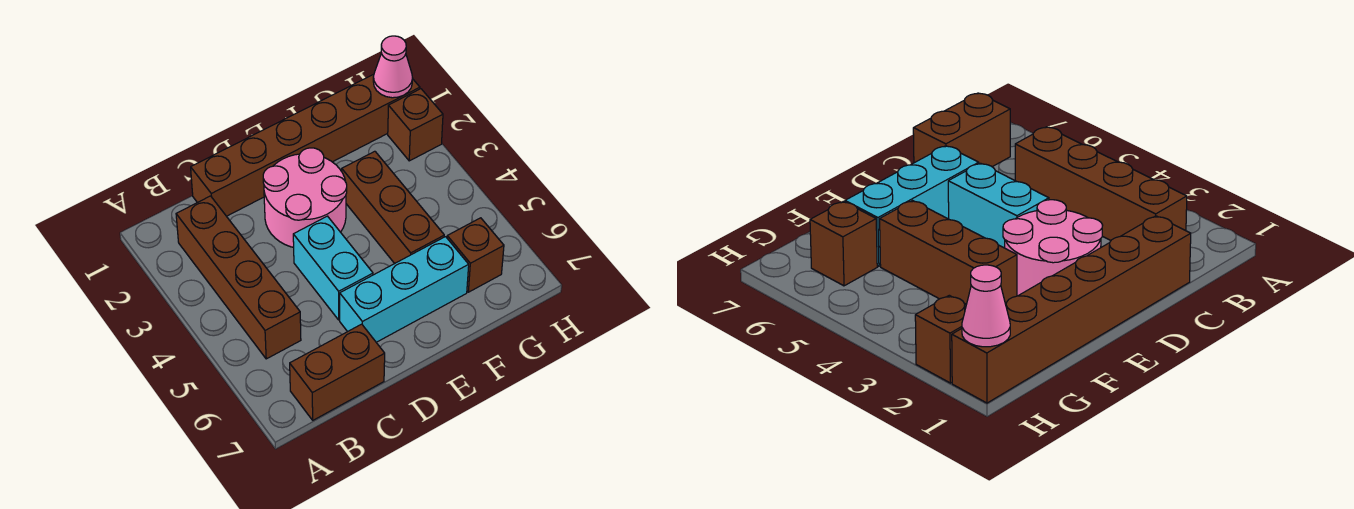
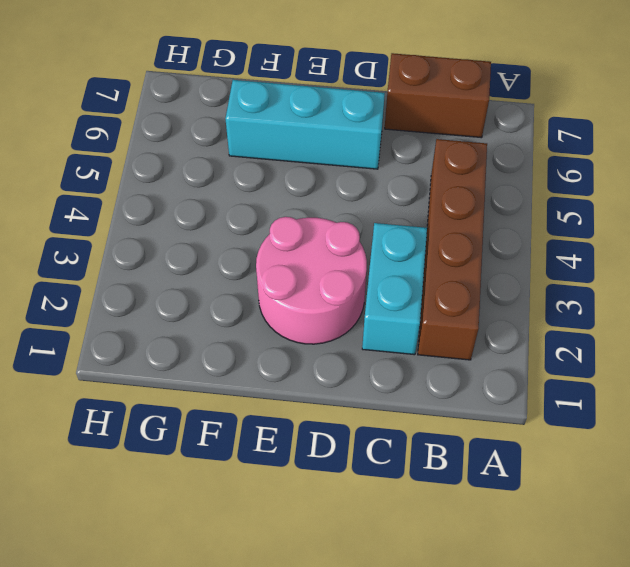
cyan 1x2 brick [362,223,427,355] -> cyan 1x2 brick moved to [293,216,373,320]
none -> brown 1x6 brick [191,74,420,216]
none -> brown 1x3 brick [342,151,444,264]

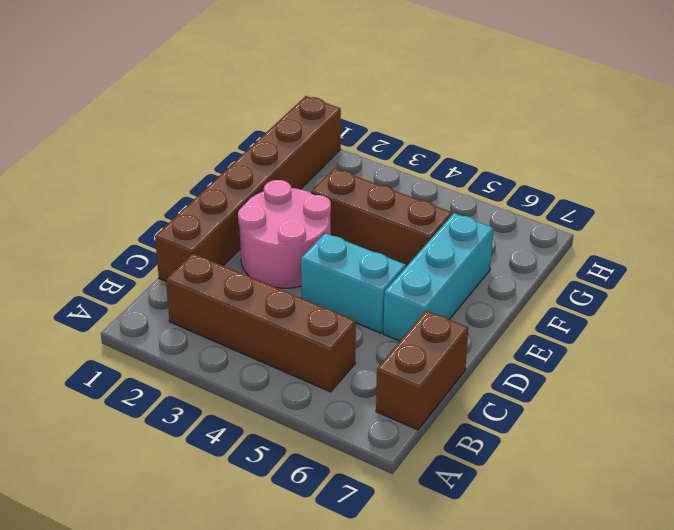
none -> brown 1x1 brick [447,218,504,292]
none -> brown 1x1 brick [388,89,443,161]

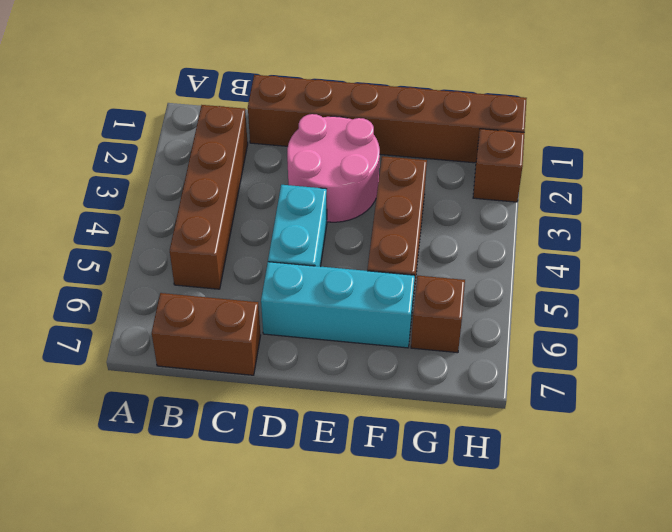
none -> pink 1x1 cone [373,36,413,98]

